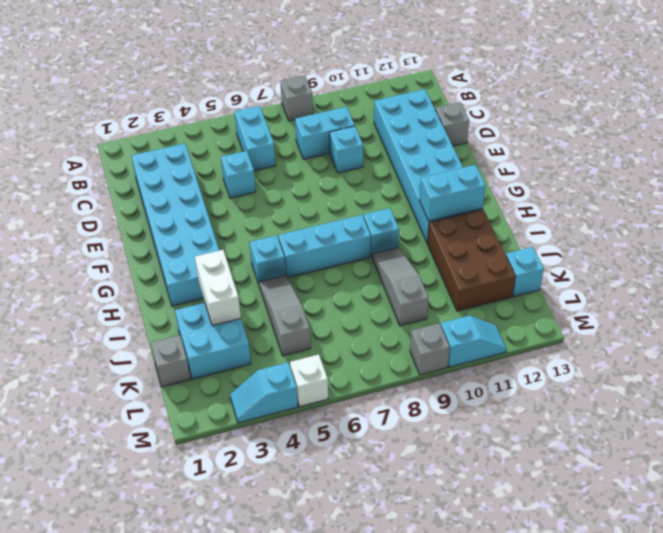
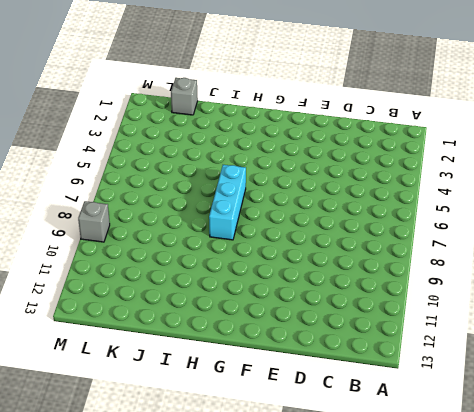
none -> grey 1x1 brick [280,76,313,121]
none -> cyan 1x2 brick [235,106,275,171]
none -> cyan 2x6 brick [132,143,219,306]

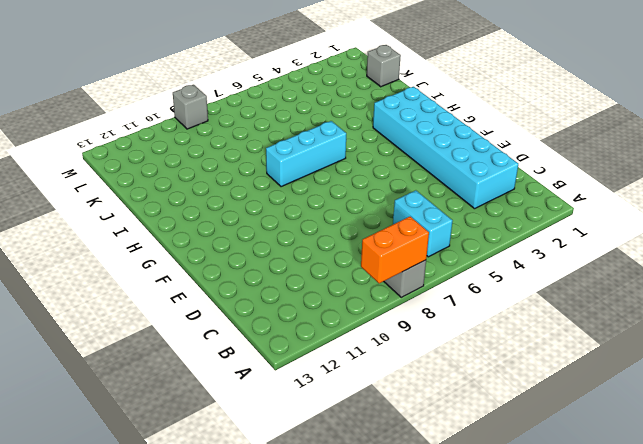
orange 1x2 brick [361,217,429,283] -> none
none -> cyan 1x2 brick [295,107,355,159]
none -> cyan 2x6 brick [374,89,483,243]
none -> cyan 1x1 brick [221,151,256,198]

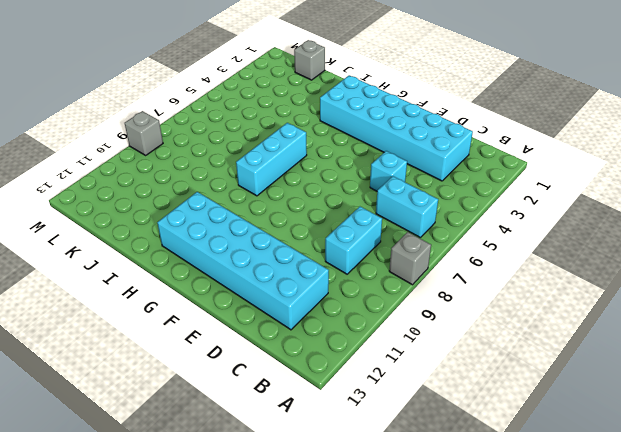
none -> cyan 1x1 brick [330,126,363,173]
none -> grey 1x1 brick [435,102,469,146]
none -> cyan 1x1 brick [250,235,286,284]

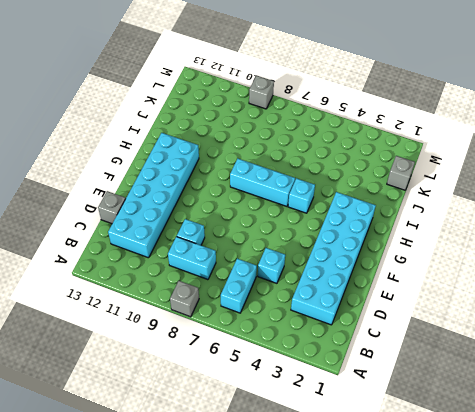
none -> cyan 1x1 brick [364,208,399,256]
none -> grey 1x3 slope [259,275,311,356]
none -> grey 1x3 slope [372,248,429,326]

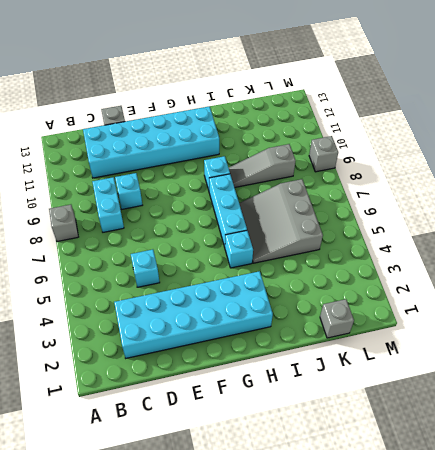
grey 3x3 slope [239,179,323,263] -> grey 1x3 slope [259,275,311,356]
none -> cyan 1x2 brick [235,106,275,171]
none -> brown 2x3 brick [427,210,515,311]
none -> cyan 2x2 brick [175,303,251,379]

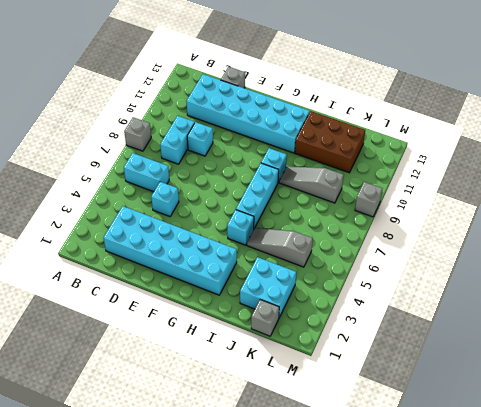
none -> cyan 1x1 brick [506,247,544,297]
none -> cyan 1x2 slope [230,362,298,423]
none -> white 1x1 brick [290,354,328,407]

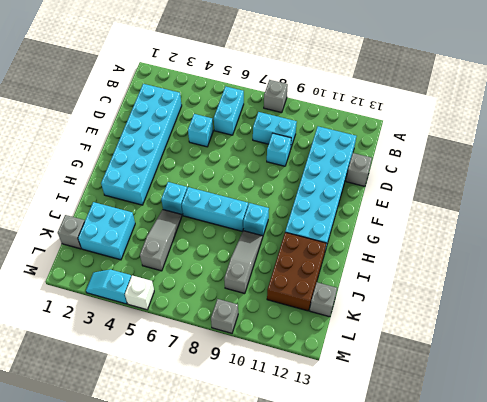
grey 1x1 brick [310,282,337,317] -> cyan 1x1 brick [506,247,544,297]
none -> cyan 1x2 slope [441,316,506,367]
none -> cyan 1x2 brick [419,165,486,221]
none -> white 1x2 brick [195,250,241,326]

